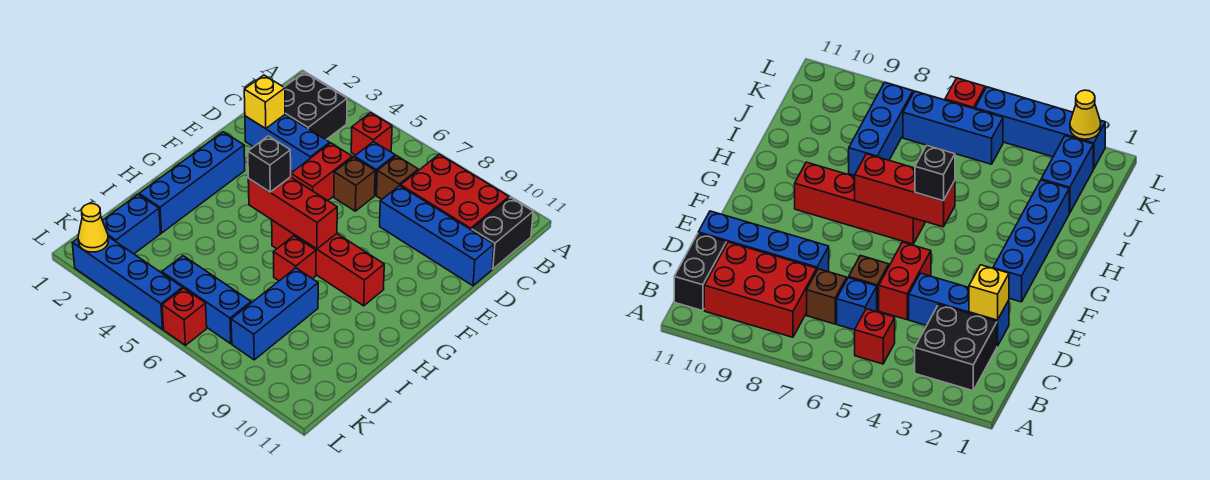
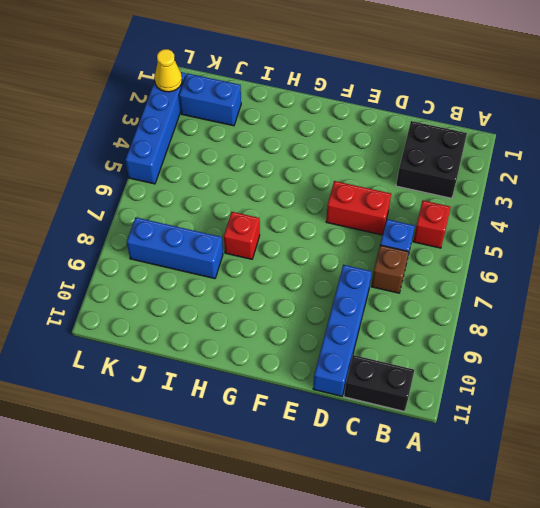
none -> red 2x3 brick [401,154,509,230]
none -> blue 1x3 brick [245,115,330,172]
none -> brown 1x1 brick [334,157,375,211]

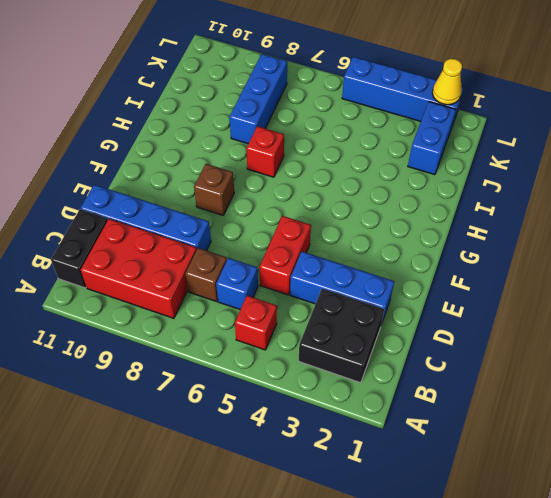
brown 1x1 brick [194,164,234,215] -> brown 1x1 brick moved to [334,157,375,211]
none -> blue 1x4 brick [139,132,245,233]
none -> red 1x4 brick [272,220,384,306]
none -> blue 1x3 brick [162,256,251,344]

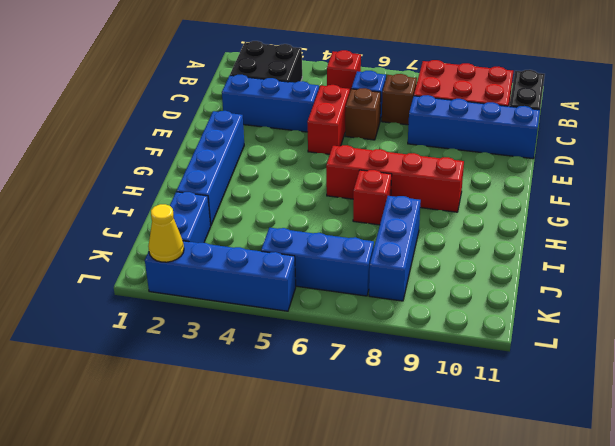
none -> red 1x1 brick [162,288,207,345]
none -> yellow 1x1 brick [244,75,285,129]
none -> red 1x3 brick [248,177,337,249]

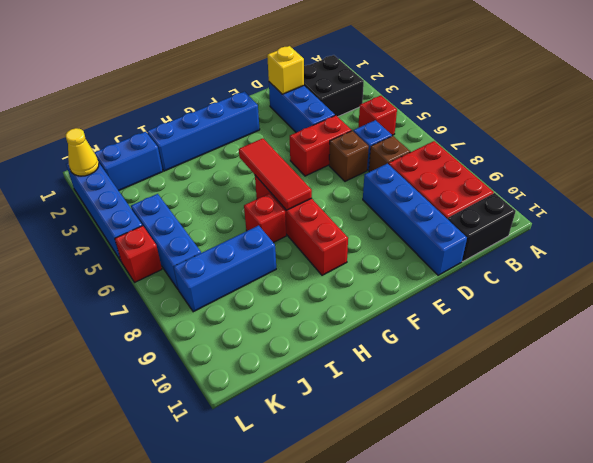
red 1x3 tile [239,138,312,210] -> red 1x3 brick [248,177,337,249]
none -> black 1x1 brick [248,136,291,192]

